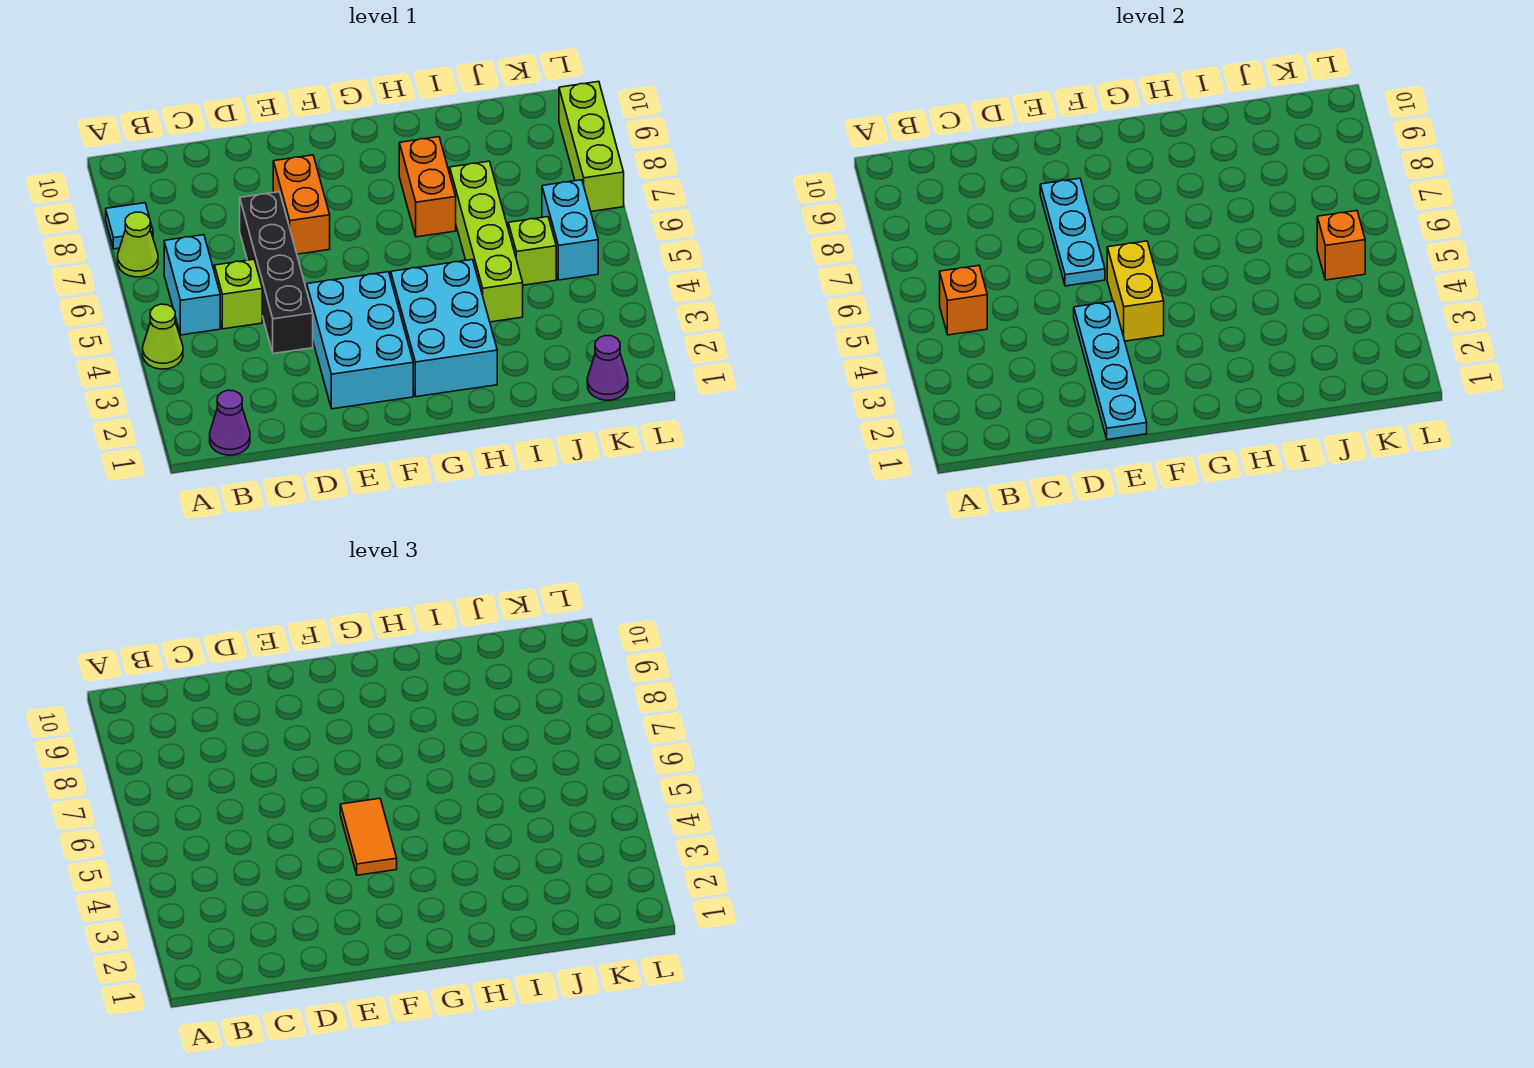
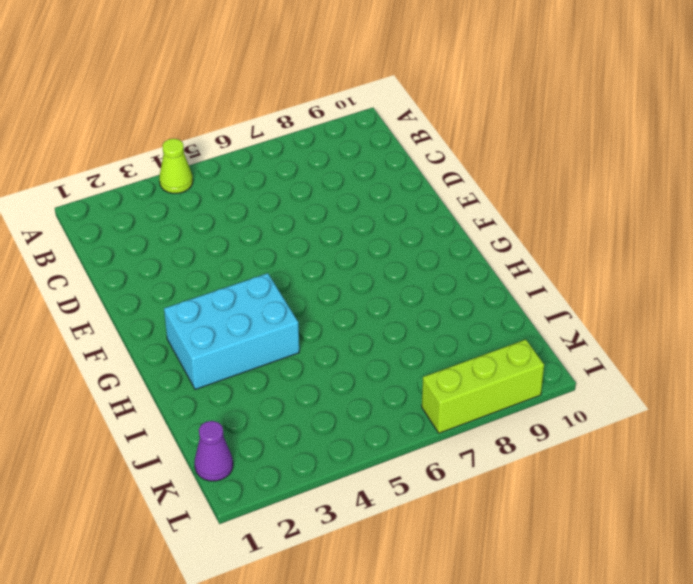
none -> lime 1x1 cone [118,212,158,277]
none -> cyan 1x1 tile [106,203,153,249]
none -> purple 1x1 cone [210,390,250,455]

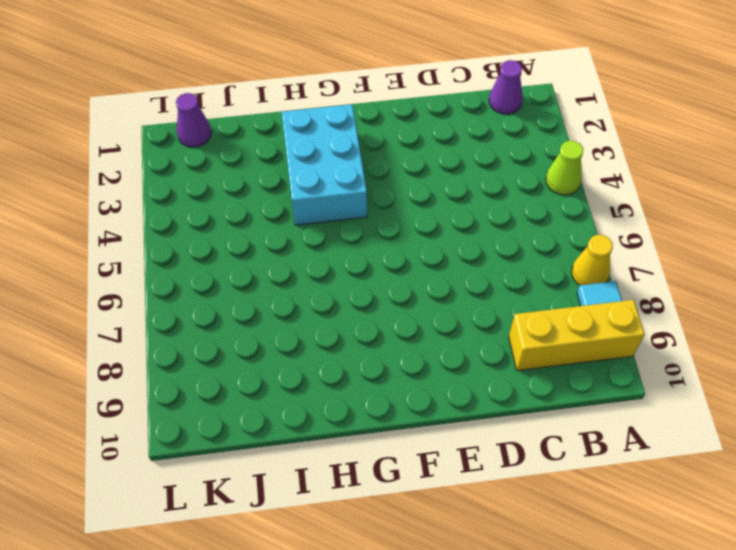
yellow 1x1 cone [572,235,613,285] -> lime 1x1 cone [118,212,158,277]
yellow 1x3 brick [509,300,645,371] -> none
none -> cyan 1x2 brick [164,235,220,335]
none -> lime 1x1 brick [214,259,262,329]
none -> black 1x4 brick [240,192,313,354]

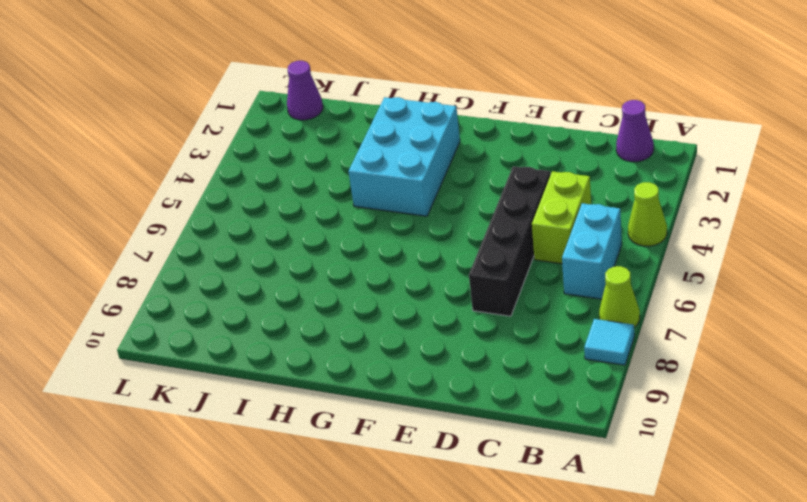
lime 1x2 brick [532,171,591,264] -> lime 1x1 brick [214,259,262,329]
none -> cyan 2x3 brick [307,272,413,409]
none -> orange 1x2 brick [273,155,330,254]
none -> orange 1x2 brick [399,137,456,237]

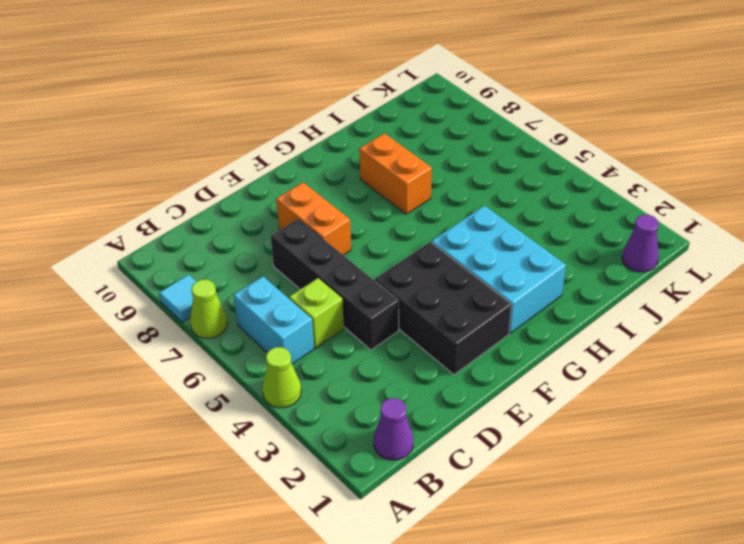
black 2x3 brick [375,242,512,375] -> cyan 2x3 brick [307,272,413,409]
none -> lime 1x4 brick [450,161,523,322]
none -> lime 1x1 brick [508,217,556,285]
none -> cyan 1x2 brick [542,180,598,280]

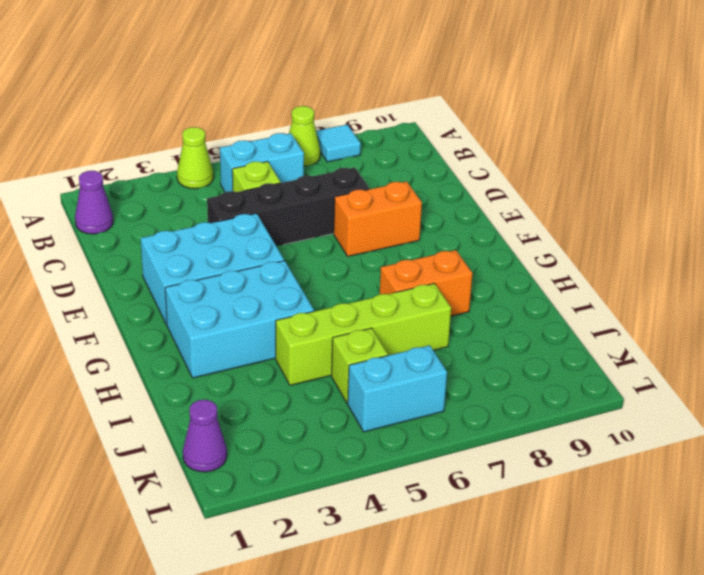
none -> lime 1x3 brick [559,82,624,211]
none -> orange 1x1 brick [940,266,987,335]
none -> cyan 1x4 plate [1074,301,1147,440]

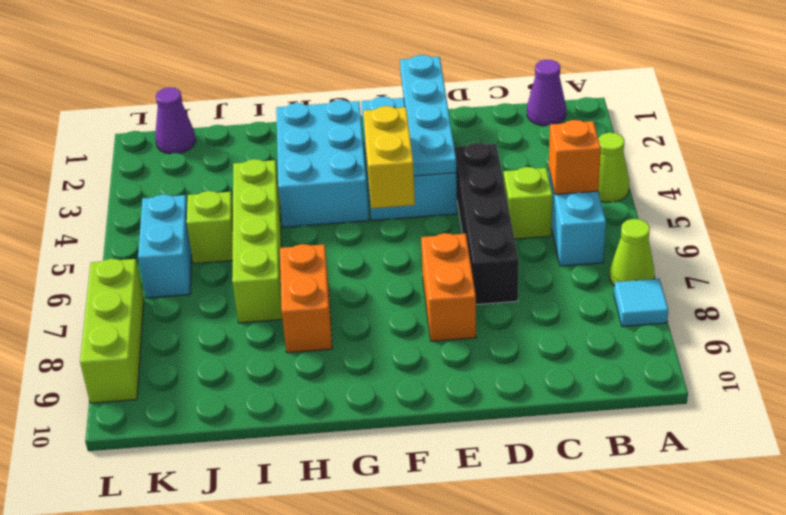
none -> cyan 1x3 plate [1040,178,1105,286]
none -> orange 1x1 brick [1317,211,1365,280]
none -> orange 1x2 tile [340,798,397,875]

